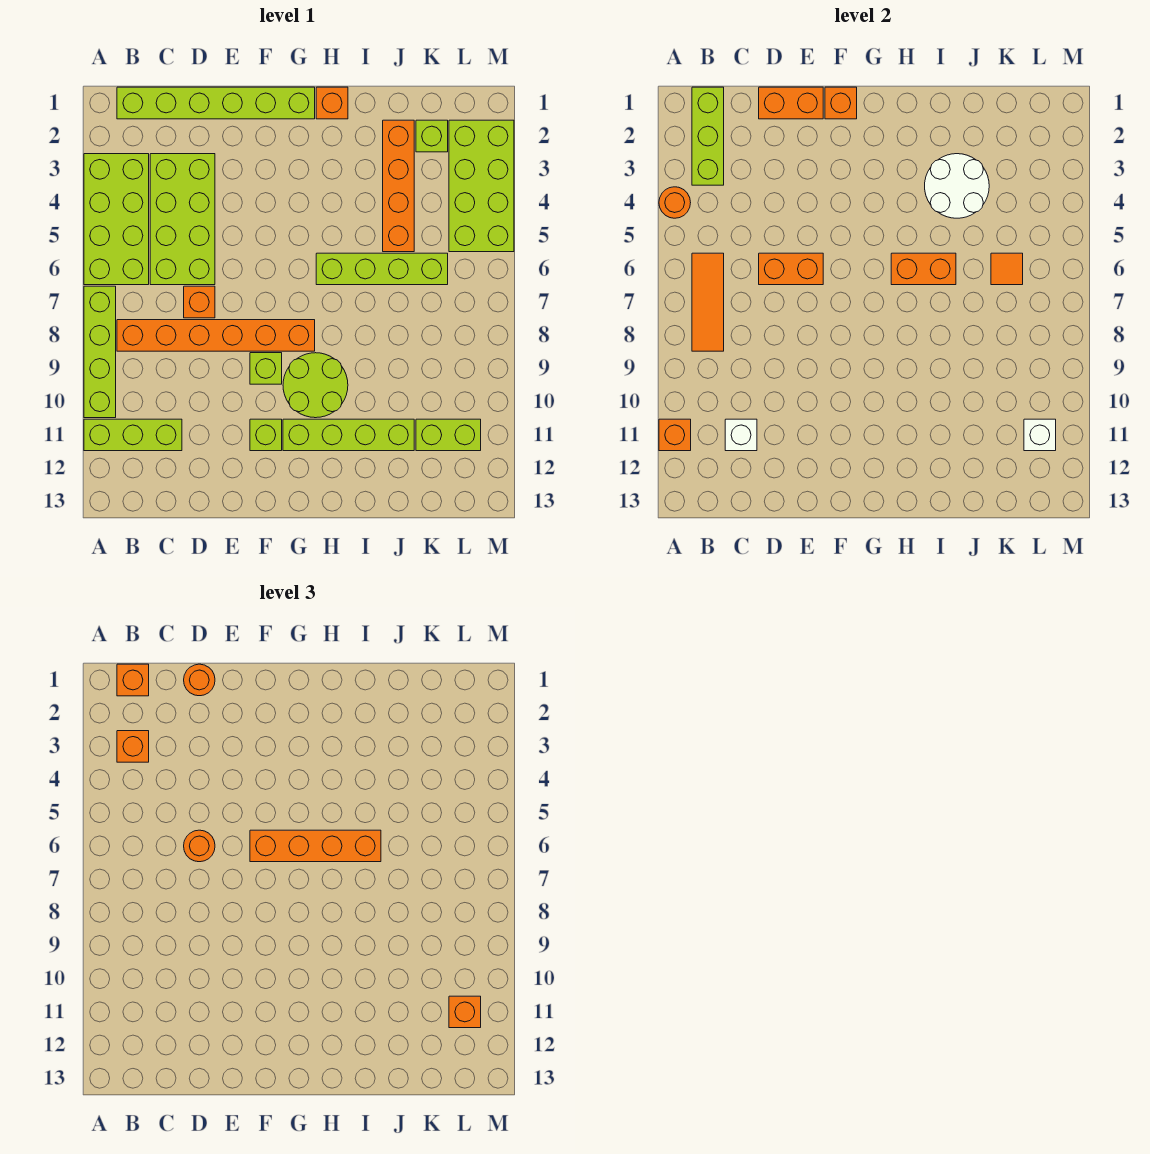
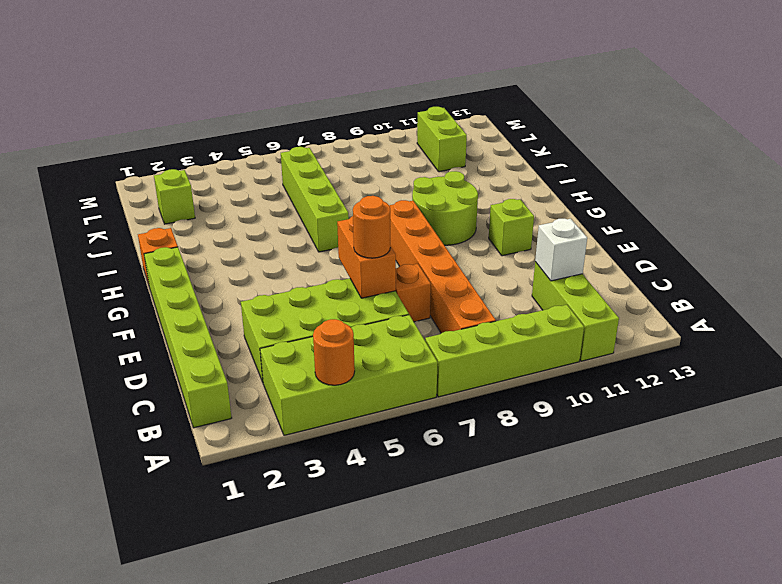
none -> lime 1x1 brick [250,353,282,384]
none -> lime 1x4 brick [283,419,414,451]
none -> orange 1x4 brick [383,120,414,252]
none -> lime 2x4 brick [449,120,514,252]

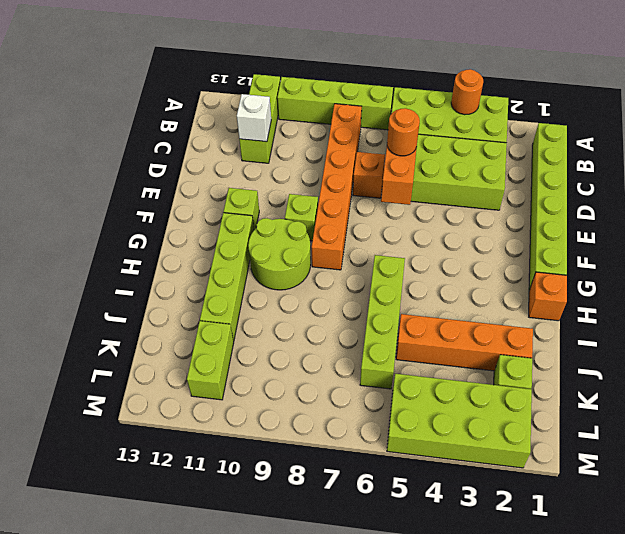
none -> orange 1x1 brick [659,419,691,451]
none -> lime 1x3 brick [692,87,724,185]
none -> orange 1x3 tile [692,253,724,351]
none -> orange 1x2 brick [759,87,823,119]

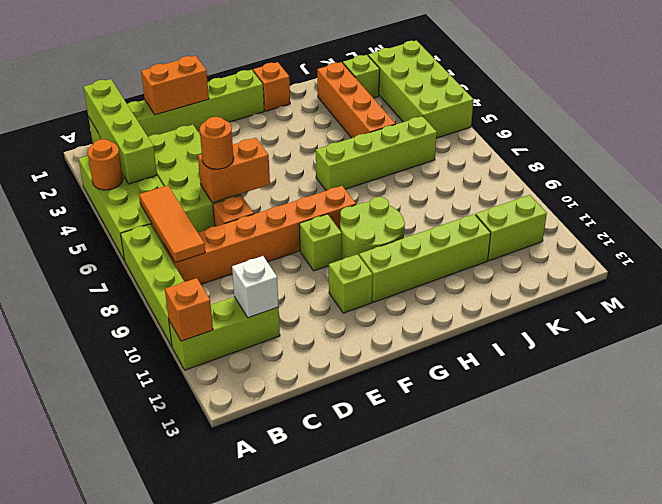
lime 1x4 brick [83,79,157,184] -> lime 1x3 brick [692,87,724,185]
none -> orange 1x1 brick [825,87,857,119]
none -> orange 1x2 brick [891,253,956,285]
none -> white 2x2 round brick [925,154,989,218]
none -> orange 1x1 tile [991,253,1023,285]

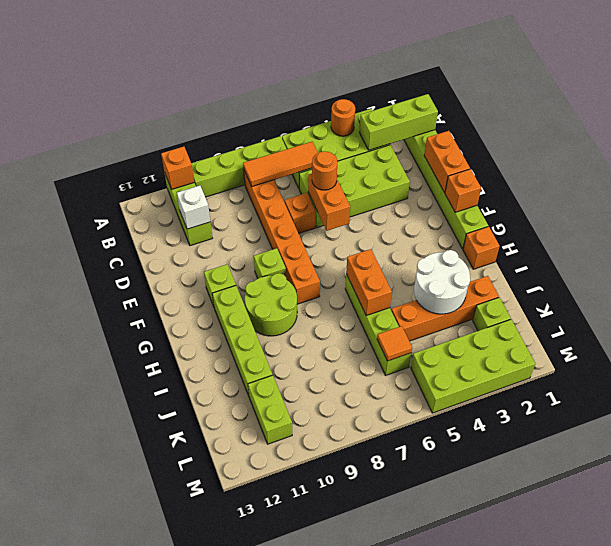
none -> white 1x1 brick [1024,419,1056,451]
none -> orange 1x1 brick [117,664,149,696]
none -> orange 1x1 brick [117,731,149,762]
none -> orange 1x1 round brick [184,664,215,696]

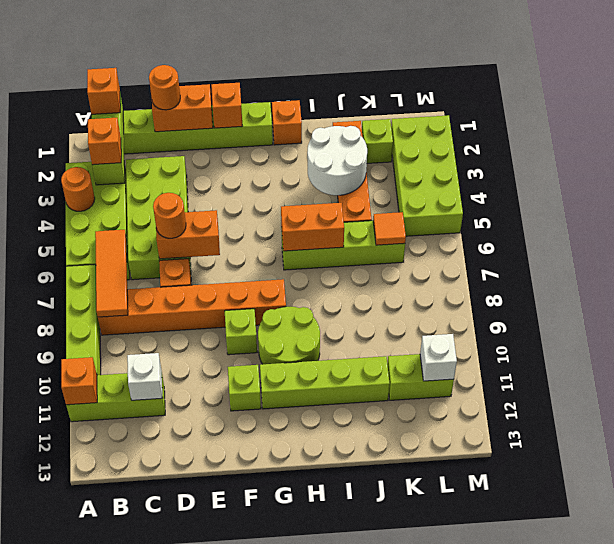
none -> orange 1x4 brick [250,830,381,862]
none -> orange 1x1 brick [449,996,481,1028]

